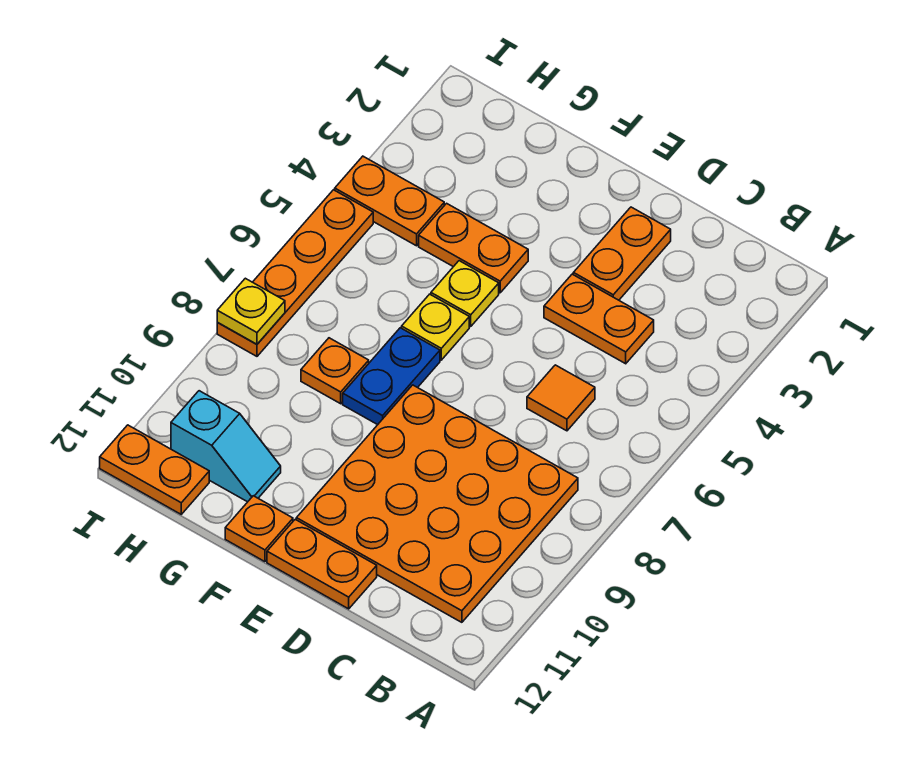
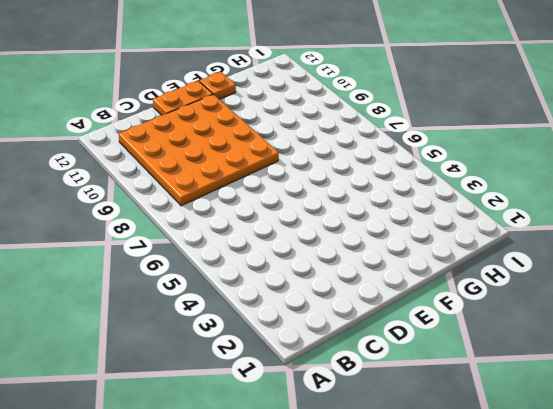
none -> orange 1x2 plate [544,274,654,364]
none -> orange 1x1 tile [527,365,595,431]
none -> orange 1x2 plate [573,207,671,300]

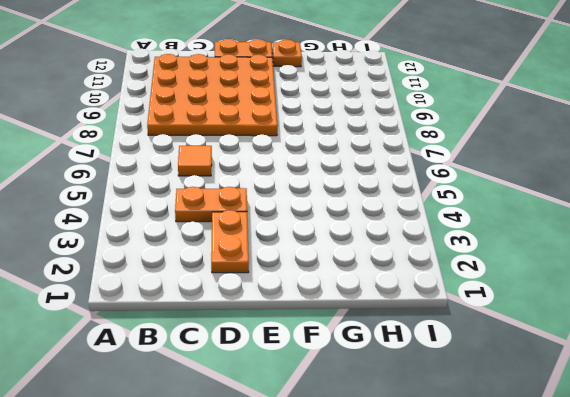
none -> orange 1x2 plate [419,203,528,293]
none -> yellow 1x1 plate [431,261,499,326]
none -> yellow 1x1 plate [402,294,469,360]

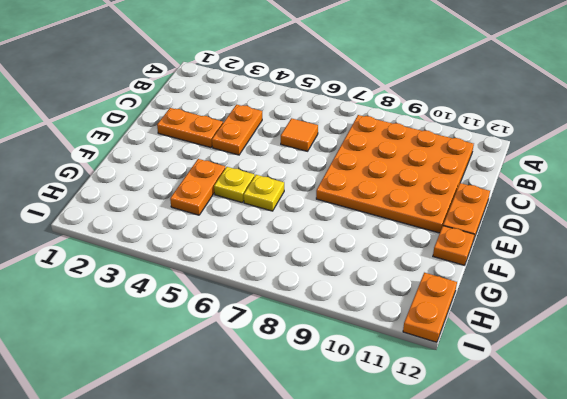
none -> blue 1x2 plate [343,328,440,425]
none -> orange 1x1 plate [301,338,369,404]
none -> cyan 1x2 slope [171,391,281,502]

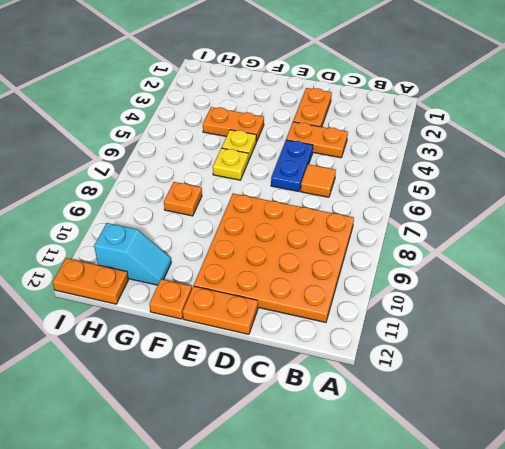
blue 1x2 plate [271,140,313,192] -> blue 1x2 plate moved to [343,328,440,425]
none -> orange 1x2 plate [335,156,444,246]
none -> orange 1x4 plate [217,190,373,356]
none -> yellow 1x1 plate [217,278,285,344]

